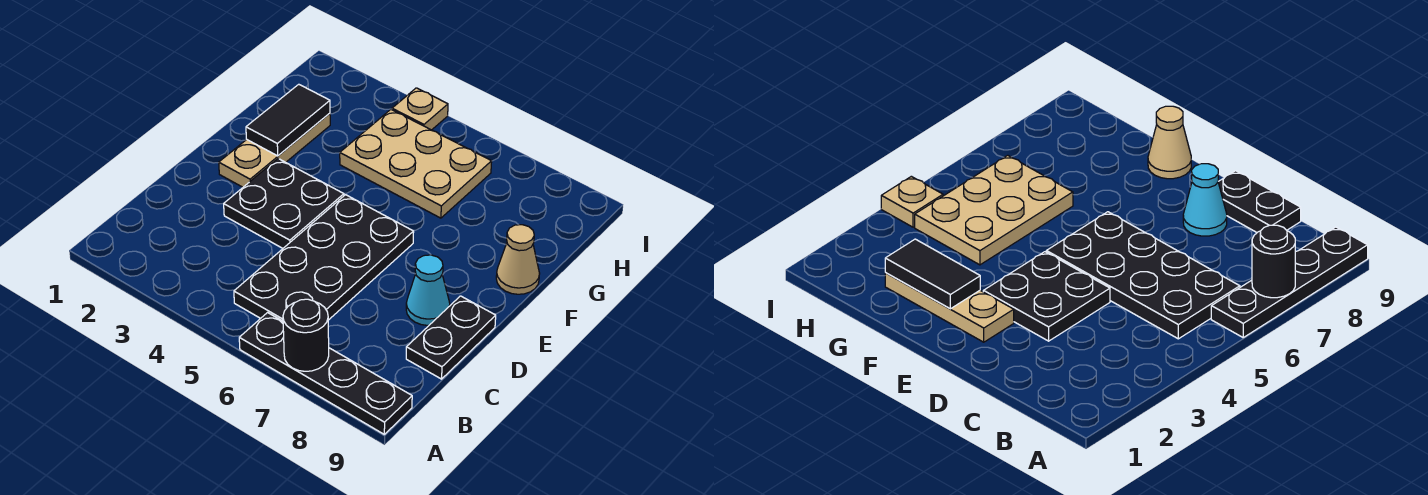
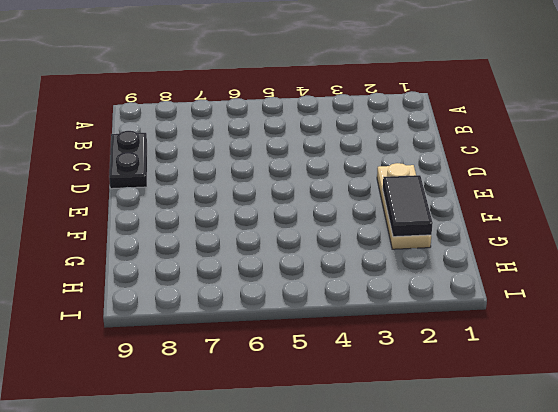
none -> black 1x4 plate [239,313,412,434]
none -> black 2x4 plate [234,195,414,321]

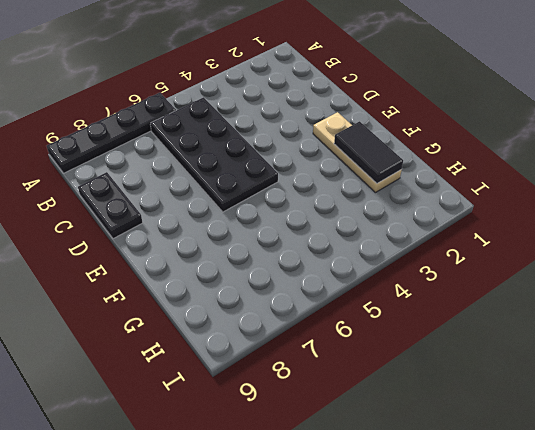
none -> black 2x2 plate [224,159,344,248]
none -> cyan 1x1 cone [406,255,450,325]

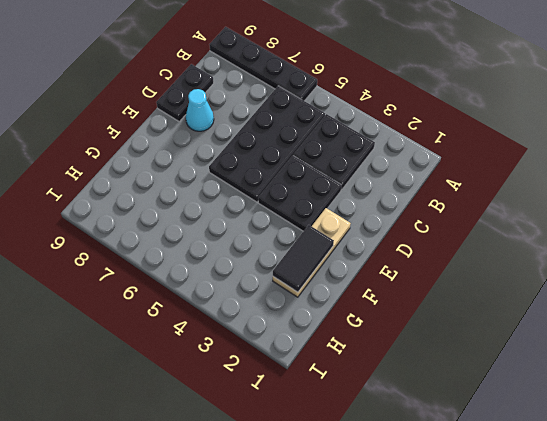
black 2x2 plate [293,114,375,189] -> none
none -> tan 1x1 cone [496,225,540,294]
none -> tan 2x3 plate [340,110,492,218]

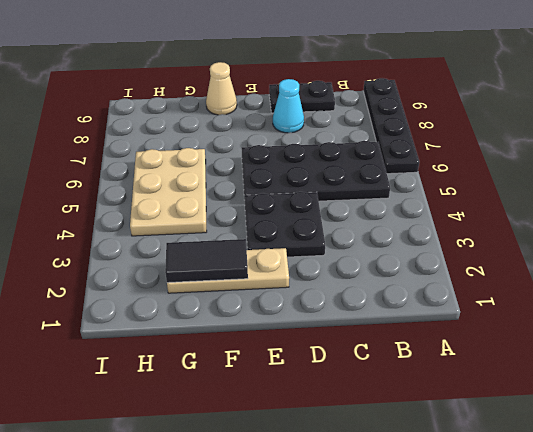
none -> tan 1x1 plate [392,88,448,130]
none -> black 1x1 round brick [283,299,329,371]

